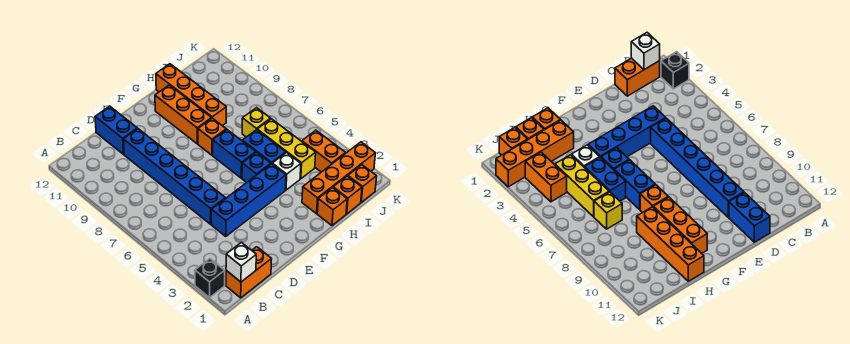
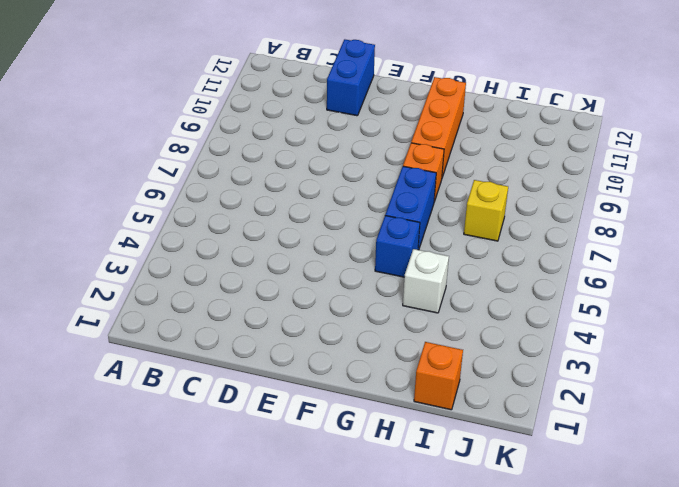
none -> black 1x1 brick [195,259,225,298]
none -> orange 1x2 brick [226,247,272,298]
none -> blue 1x4 brick [211,164,286,236]

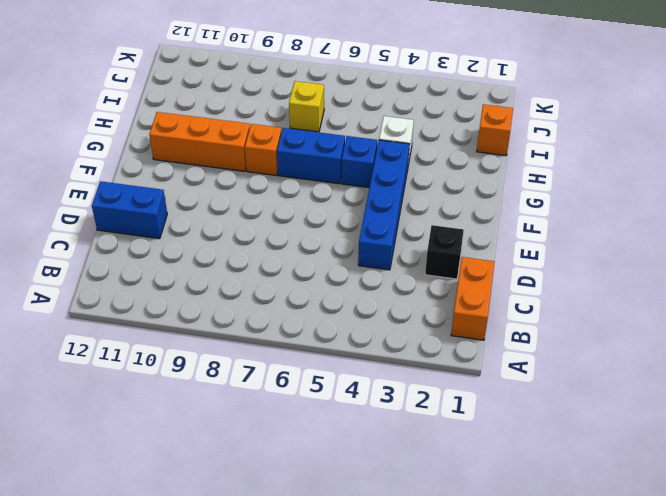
black 1x1 brick [425,225,464,279] -> black 1x1 brick moved to [195,259,225,298]
none -> blue 1x6 brick [123,129,225,224]
none -> orange 1x1 brick [317,188,347,226]
none -> orange 1x4 brick [302,142,375,214]

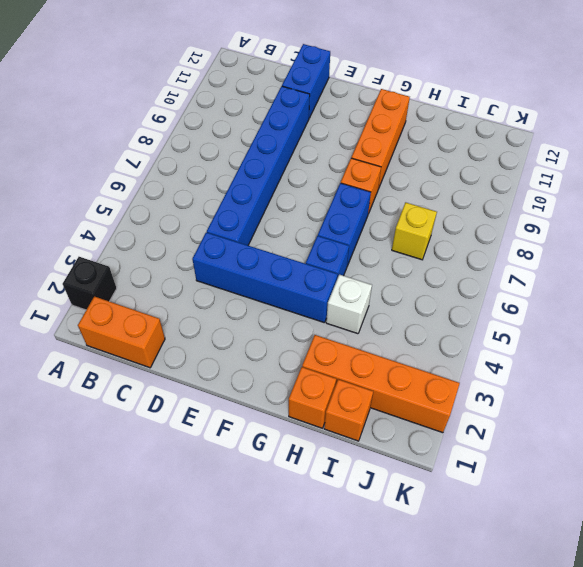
none -> blue 1x2 brick [242,130,286,164]
none -> orange 1x4 brick [156,64,226,126]
none -> yellow 1x3 brick [257,119,316,179]

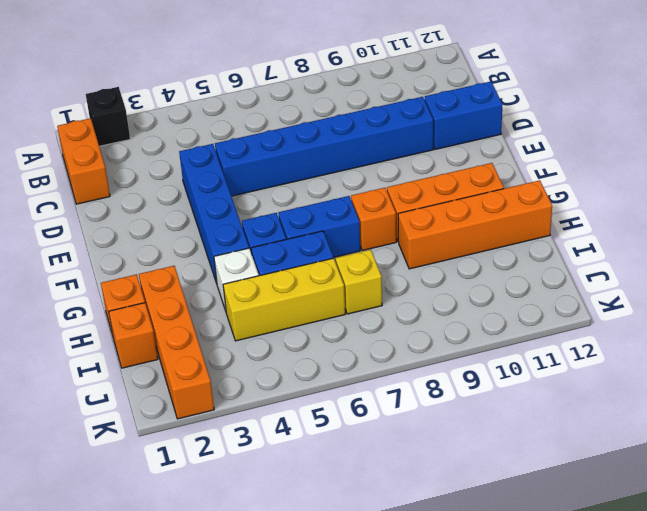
none -> orange 1x1 brick [348,165,377,202]
none -> orange 1x2 brick [302,130,346,172]
none -> white 1x1 brick [226,242,256,282]

